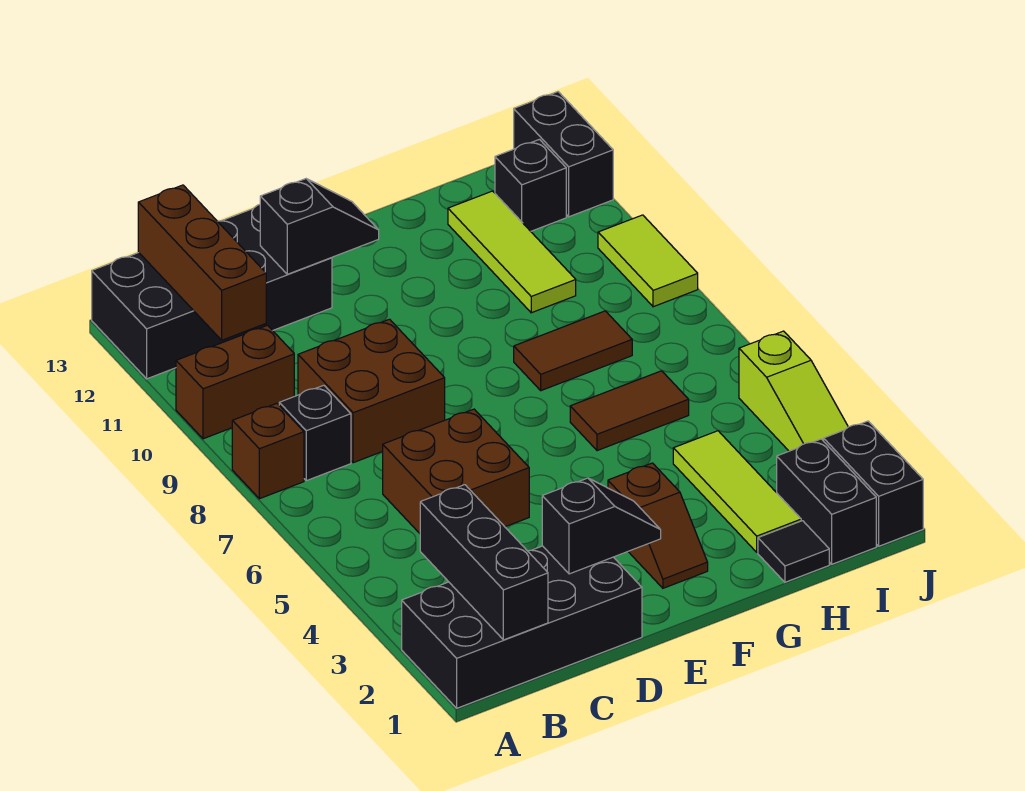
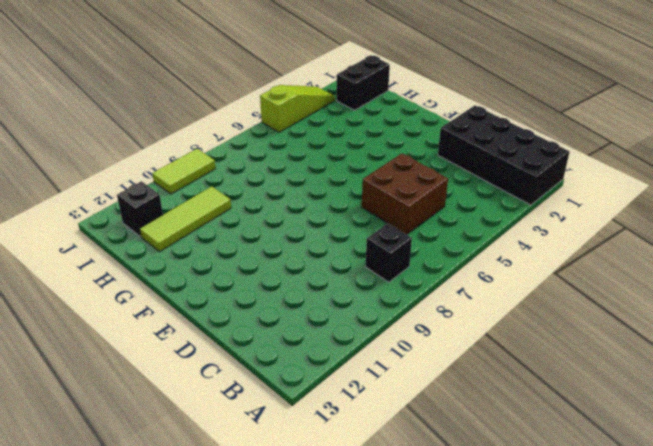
none -> brown 1x1 brick [232,403,304,499]
none -> brown 1x2 brick [176,325,294,439]
none -> black 2x4 brick [92,205,332,379]

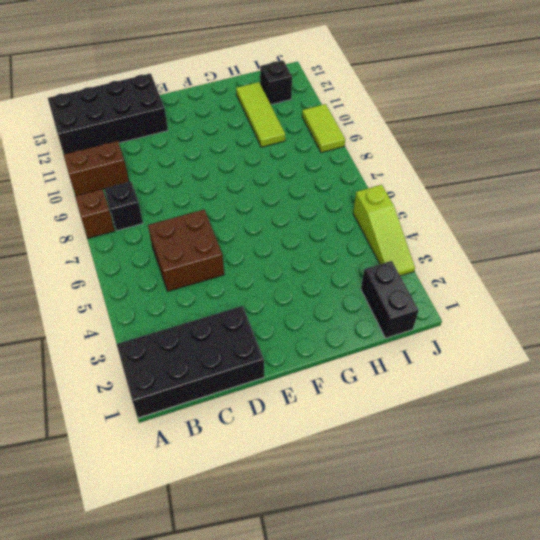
none -> brown 2x2 brick [298,319,445,463]
none -> brown 1x2 slope [608,463,708,588]
none -> brown 1x2 tile [570,371,689,451]

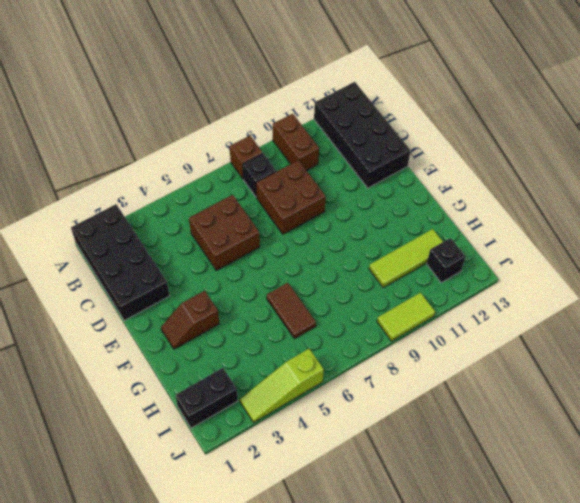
none -> brown 1x2 tile [514,311,632,391]
none -> black 1x1 tile [758,521,829,582]
none -> lime 1x3 tile [673,431,801,552]

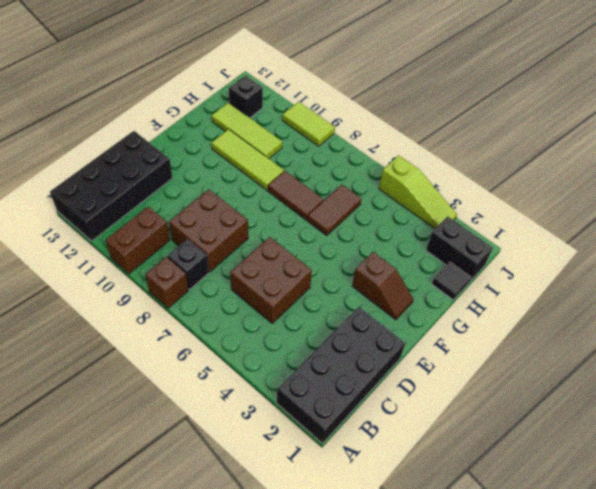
brown 1x2 tile [268,171,324,220] -> brown 1x2 tile turned to [514,311,632,391]
lime 1x3 tile [211,129,284,190] -> lime 1x3 tile moved to [673,431,801,552]
none -> black 1x2 brick [824,421,923,546]
none -> black 1x2 brick [514,92,613,217]
none -> black 1x3 brick [420,485,548,640]

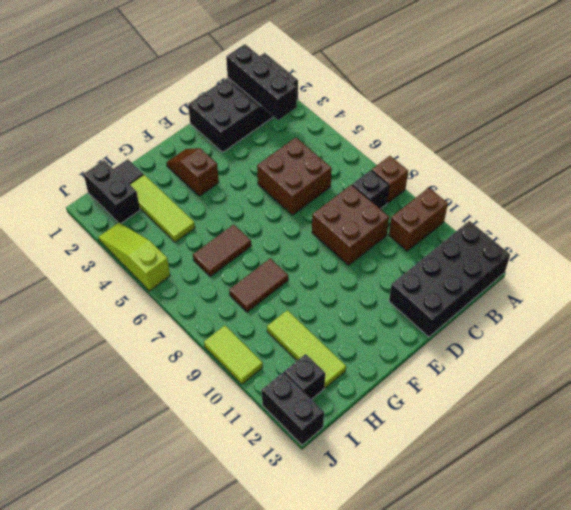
none -> black 1x2 brick [824,421,923,546]
none -> brown 1x3 brick [138,185,266,340]
none -> black 1x2 slope [542,478,661,574]

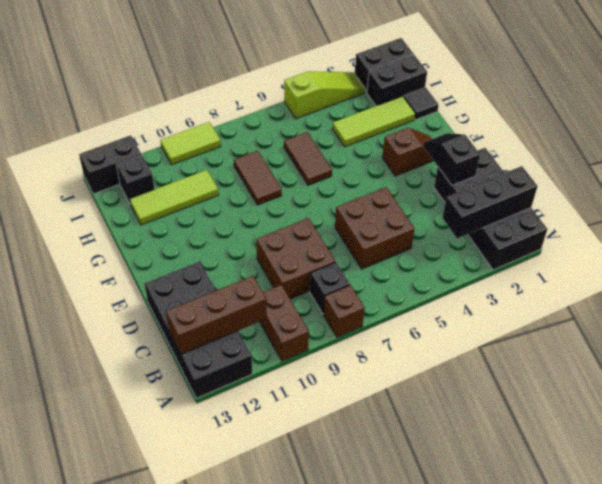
none -> black 1x2 slope [260,179,379,274]

